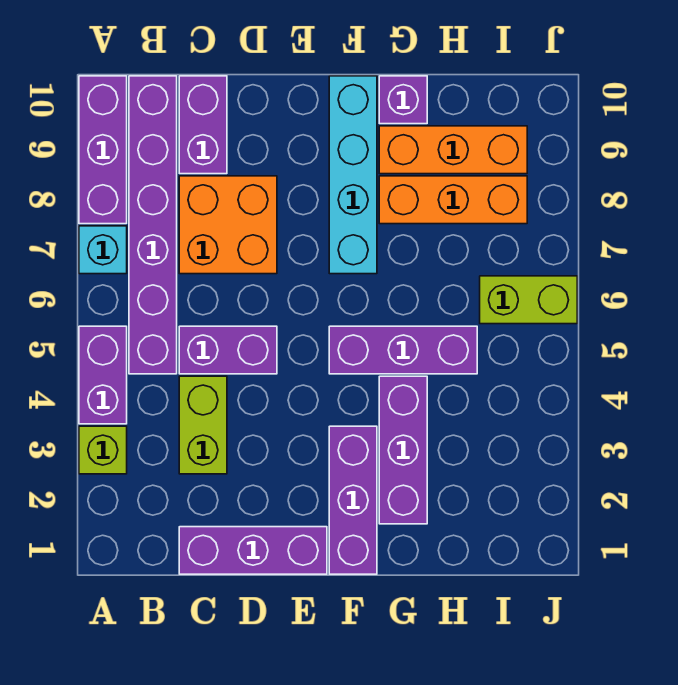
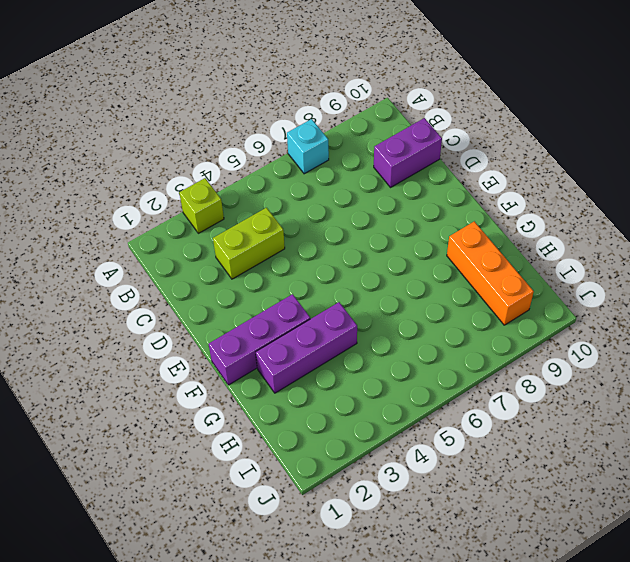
none -> purple 1x2 brick [79,326,127,424]
none -> purple 1x3 brick [79,76,127,224]
none -> purple 1x6 brick [129,76,177,374]

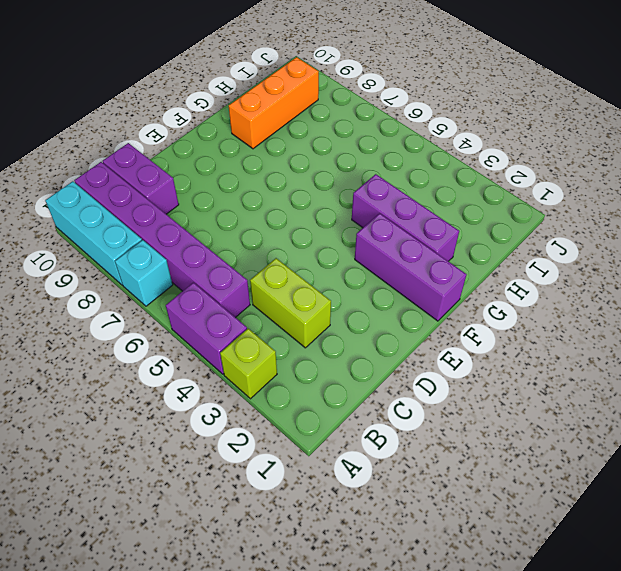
cyan 1x3 brick [45,181,142,285] -> purple 1x3 brick [79,76,127,224]
none -> purple 1x3 brick [179,527,327,574]
none -> purple 1x2 brick [179,326,277,374]
none -> orange 2x2 brick [179,176,277,274]

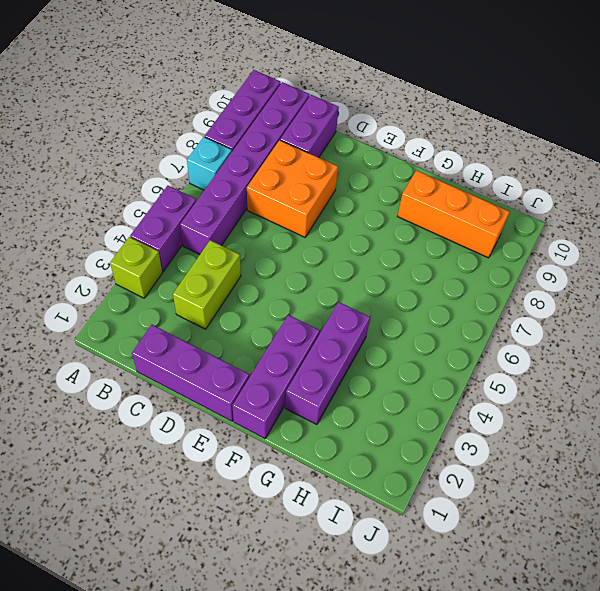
none -> purple 1x2 brick [179,326,277,374]
none -> purple 1x3 brick [329,326,477,374]
none -> cyan 1x4 brick [329,76,377,274]

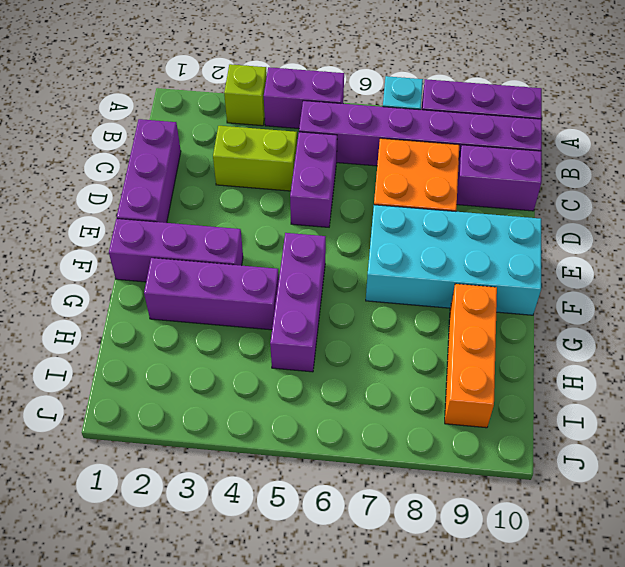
cyan 2x4 brick [366,205,541,315] -> cyan 1x4 brick [329,76,377,274]
none -> orange 1x3 brick [379,176,527,224]
none -> purple 1x1 brick [379,76,427,124]
none -> lime 1x2 brick [480,276,577,324]

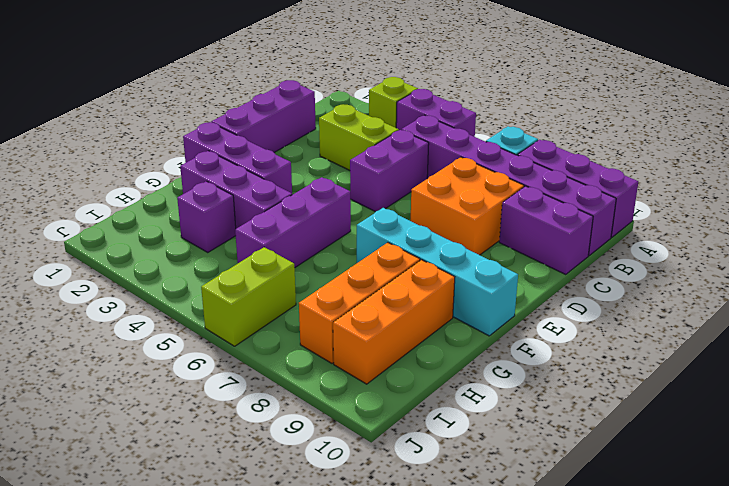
purple 1x1 brick [177,181,236,253] -> purple 1x1 brick moved to [379,76,427,124]

